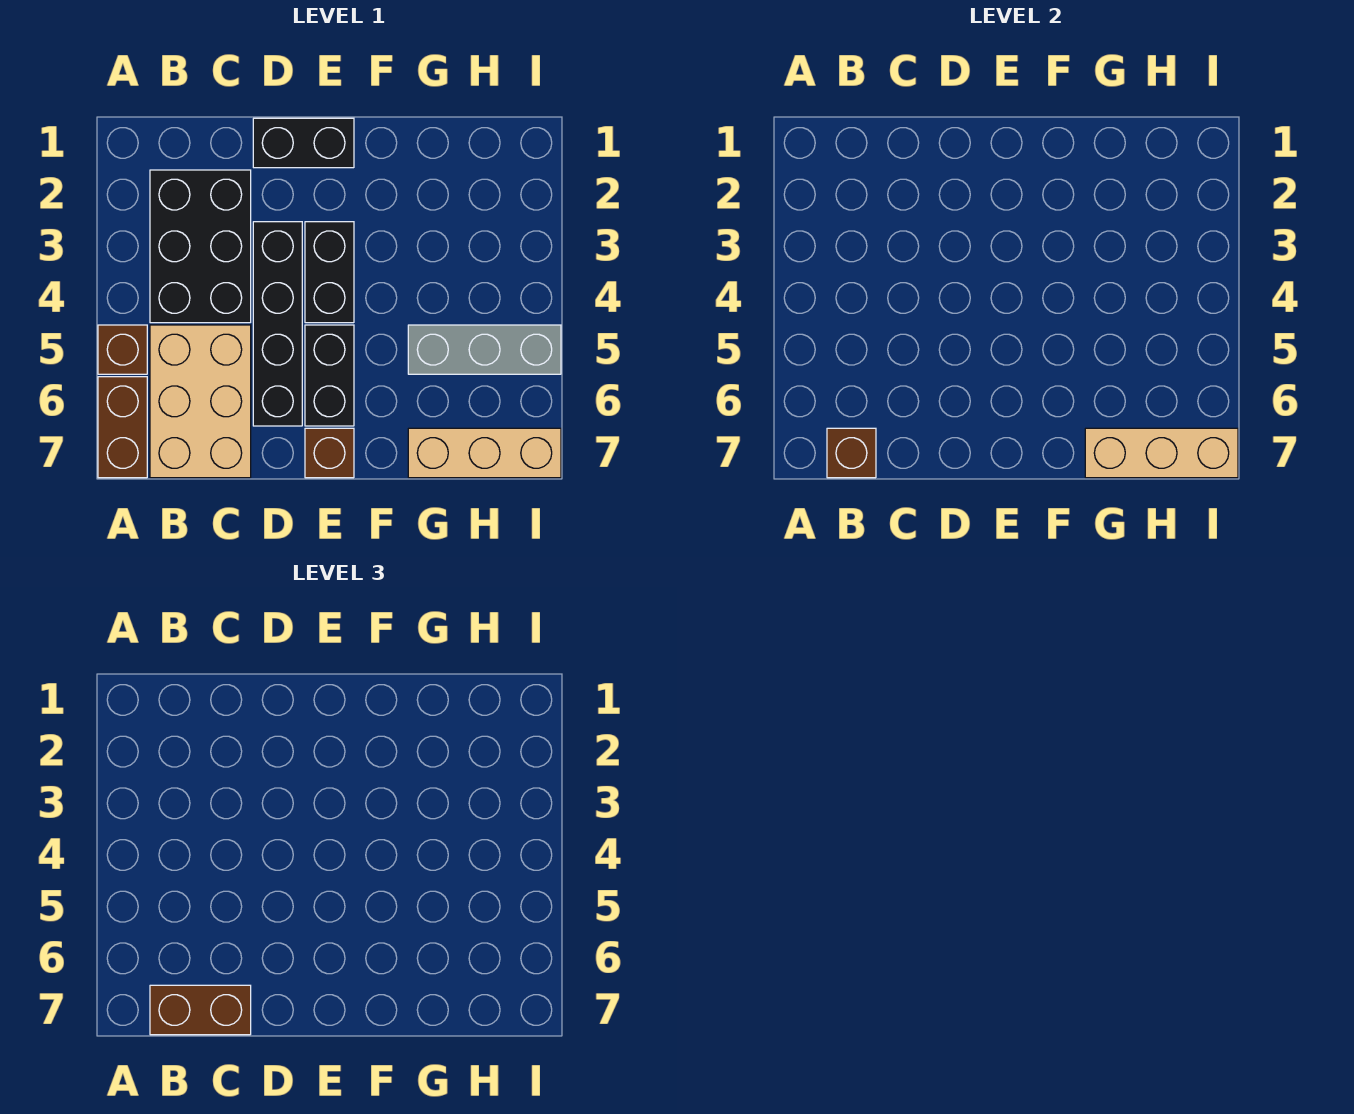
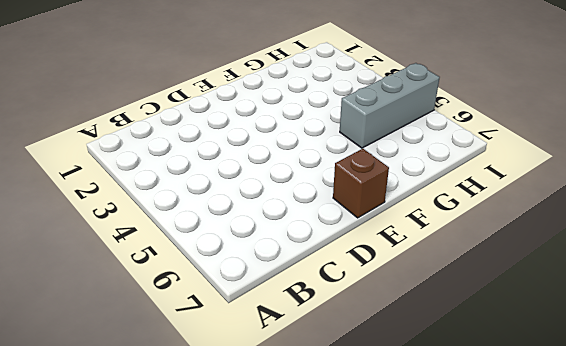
none -> brown 1x1 brick [98,325,147,374]
none -> brown 1x2 brick [98,377,147,478]
none -> black 2x3 brick [150,170,251,323]

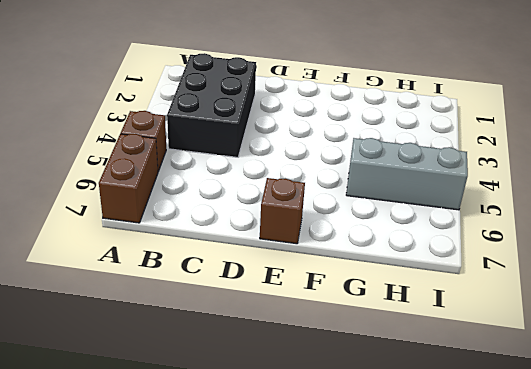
none -> tan 2x3 brick [150,325,251,478]
none -> black 1x2 brick [253,118,354,168]
none -> black 1x4 brick [253,222,302,426]

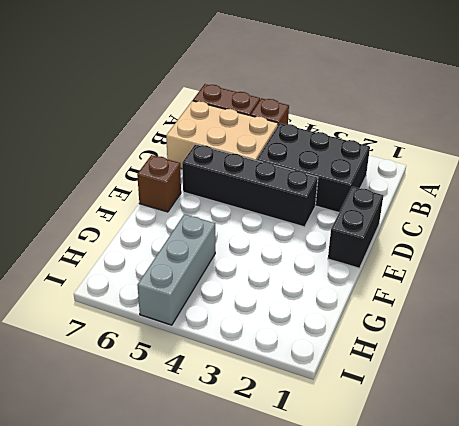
none -> black 1x2 brick [305,222,354,323]
none -> black 1x2 brick [305,325,354,426]
none -> tan 1x3 brick [408,428,561,478]

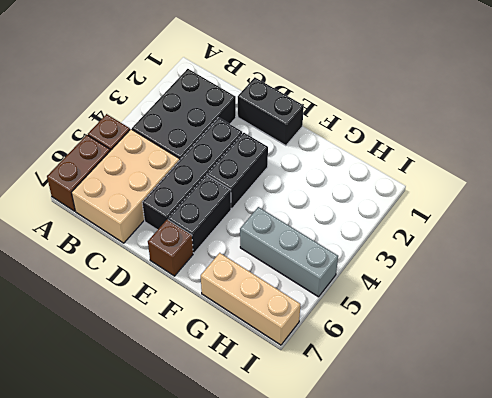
none -> brown 1x1 brick [827,428,876,478]
none -> tan 1x3 brick [1085,428,1238,478]
none -> brown 1x2 brick [150,985,251,1035]

